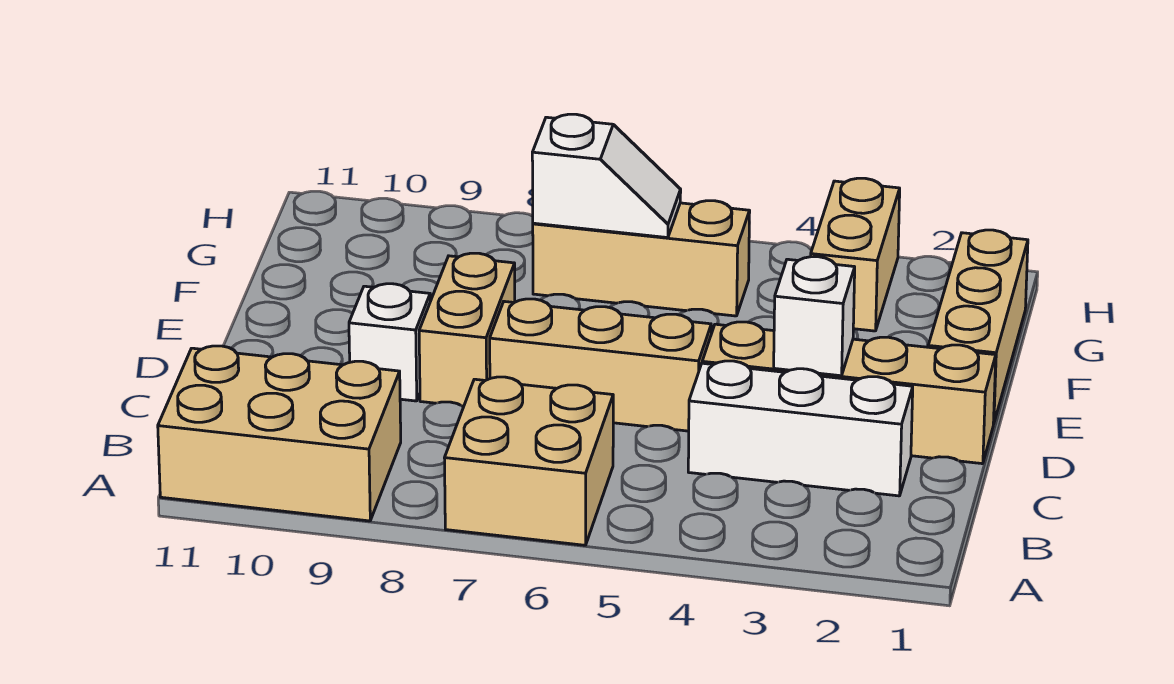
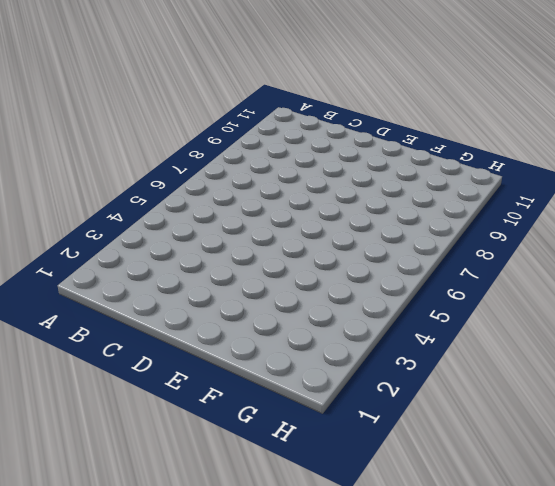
none -> tan 2x2 brick [445,377,613,545]
none -> tan 2x3 brick [158,346,401,521]
none -> white 1x3 brick [688,361,913,496]

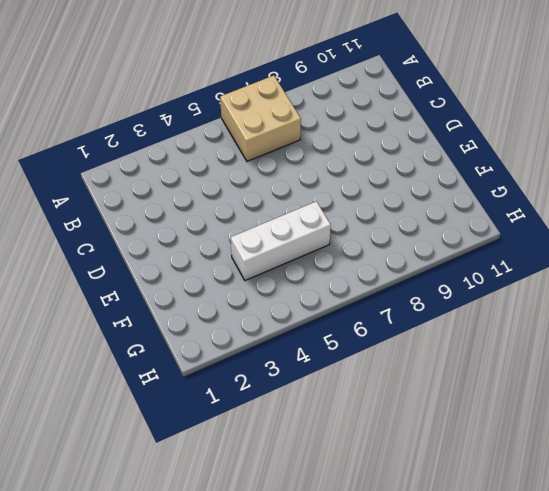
white 1x3 brick [231,201,331,280] -> white 1x3 brick moved to [688,361,913,496]
none -> tan 2x3 brick [158,346,401,521]
none -> tan 1x4 brick [702,322,996,464]
none -> tan 1x3 brick [490,299,711,431]

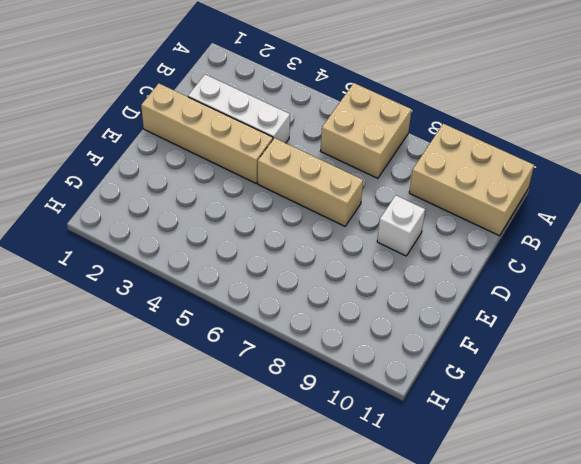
none -> tan 1x2 brick [419,253,515,406]
none -> tan 1x3 brick [928,230,1028,424]
none -> tan 1x2 brick [811,178,900,331]

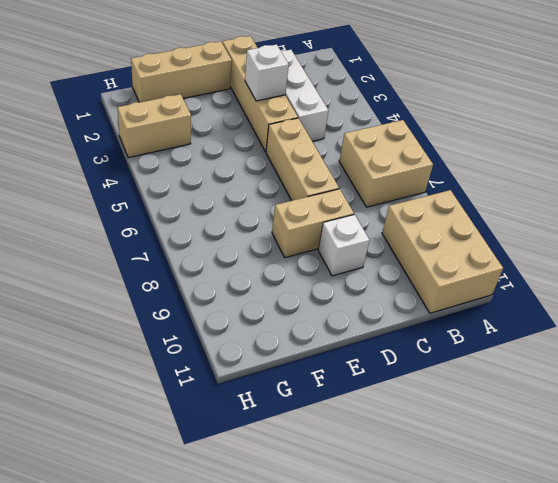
none -> tan 1x3 brick [533,201,750,316]
none -> white 1x2 slope [532,114,681,238]

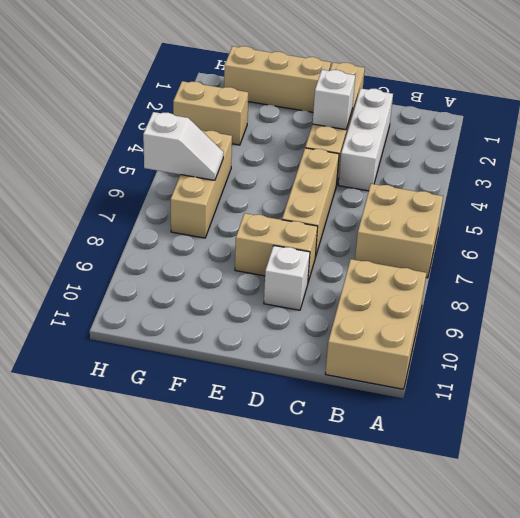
white 1x2 slope [143,112,224,180] -> white 1x2 slope turned to [532,114,681,238]

